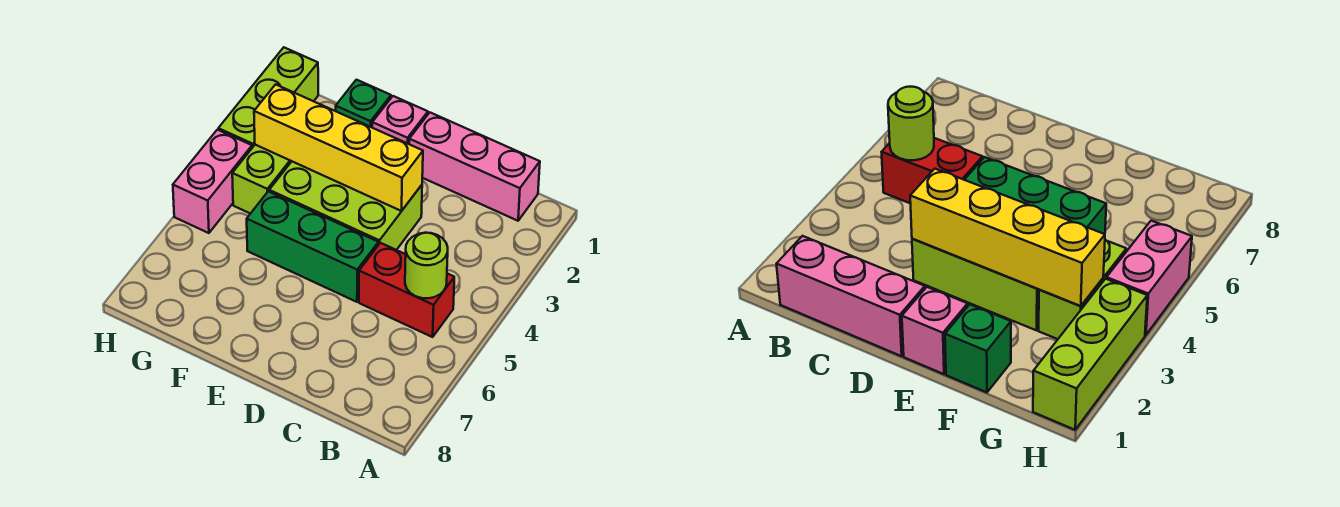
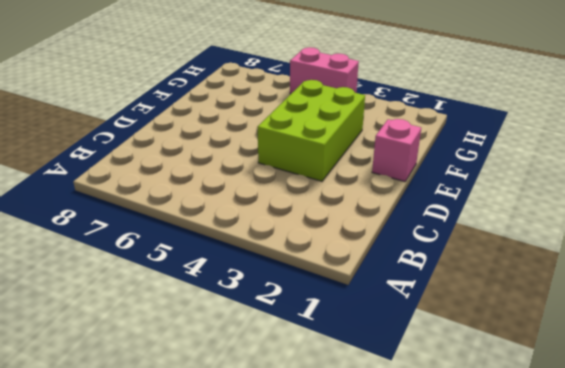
none -> pink 1x3 brick [409,113,540,221]
none -> red 1x2 brick [359,243,454,337]

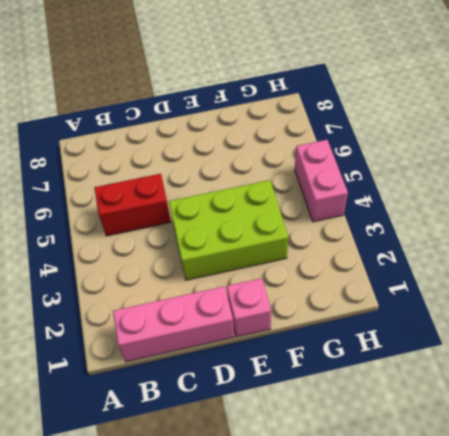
none -> green 1x3 brick [247,191,378,302]
none -> green 1x1 brick [336,80,391,127]

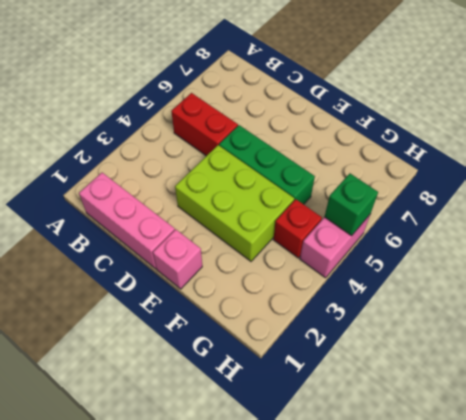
red 1x1 brick [273,199,322,258] -> lime 1x2 brick [232,145,292,214]
green 1x1 brick [325,174,378,236] -> green 1x1 brick moved to [336,80,391,127]
none -> lime 1x3 brick [218,48,318,148]
none -> lime 1x1 round brick [405,233,448,298]

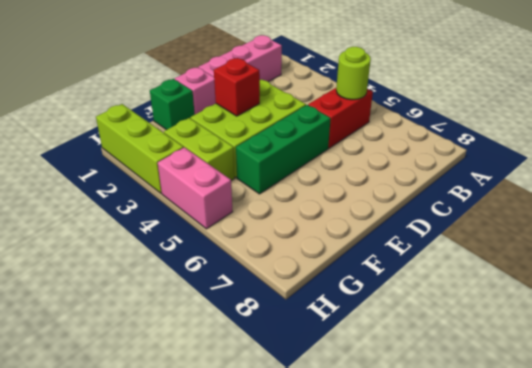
red 1x1 brick [214,58,260,116] -> yellow 1x4 brick [254,84,423,211]

